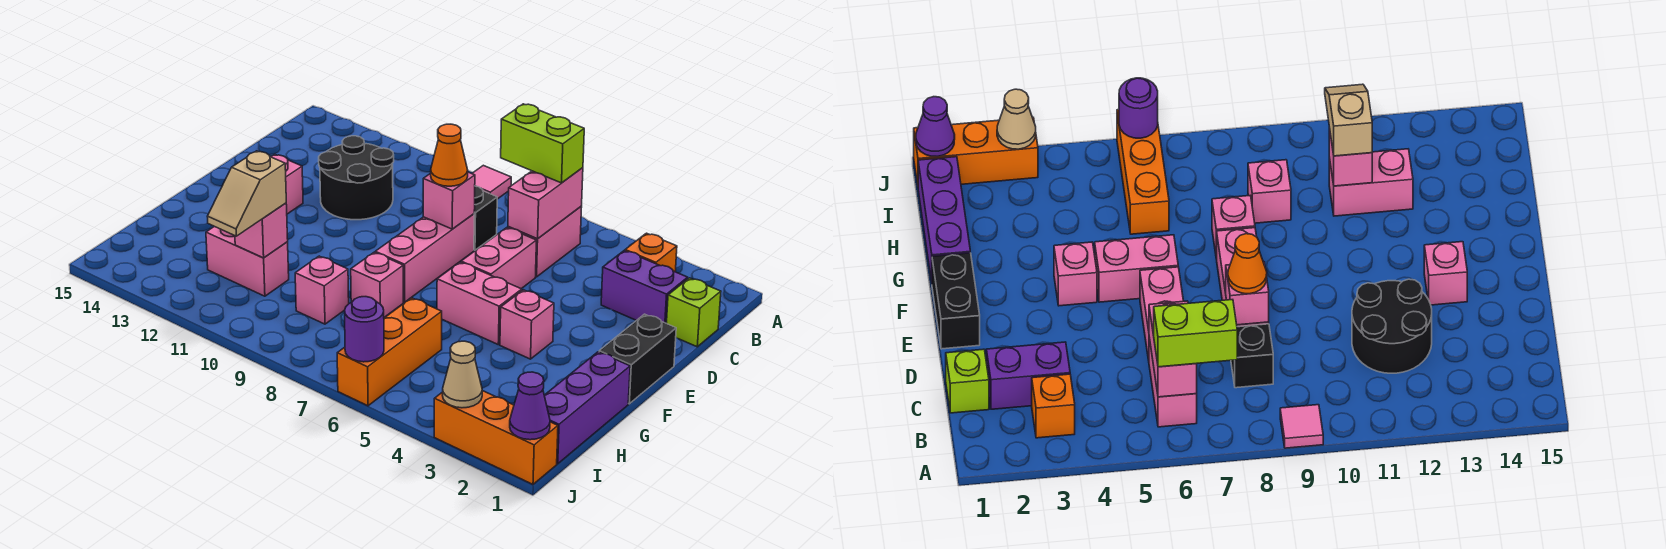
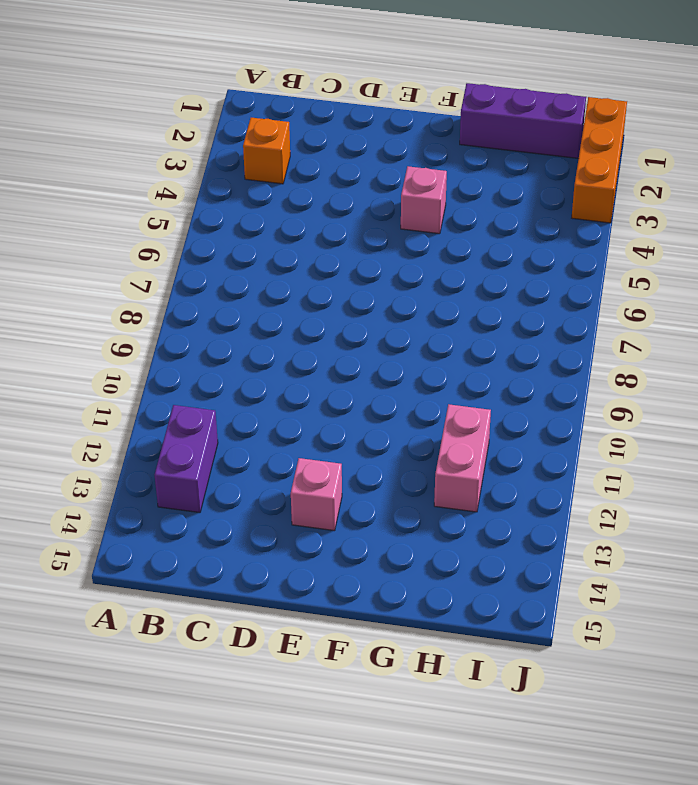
purple 1x2 brick [155,405,218,513] -> purple 1x2 brick moved to [601,251,688,323]
none -> pink 1x1 tile [472,165,511,199]
none -> pink 1x2 brick [508,207,582,277]
none -> lime 1x1 brick [667,278,721,347]

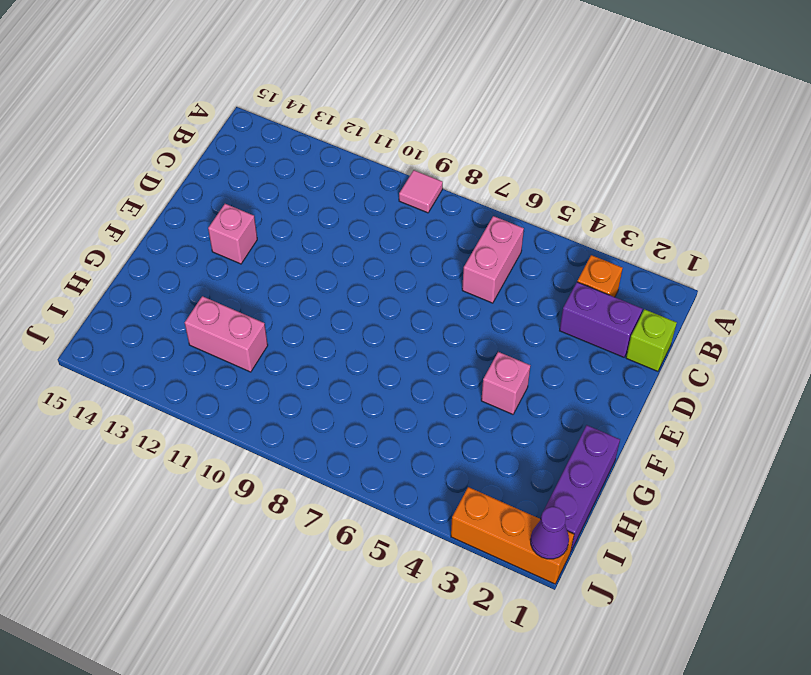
none -> black 1x1 brick [474,186,497,250]
none -> black 2x2 round brick [319,136,394,220]
none -> pink 1x2 brick [461,228,536,289]

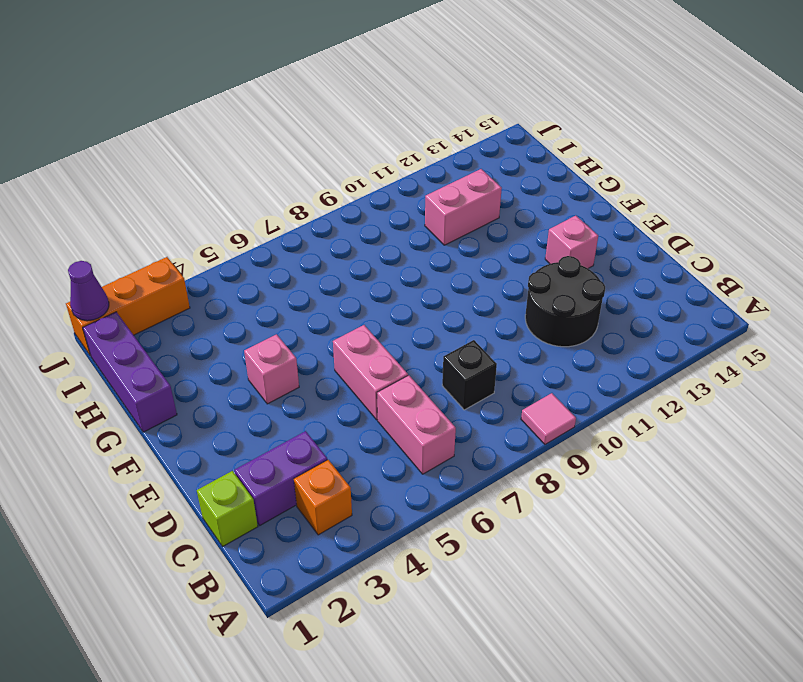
none -> pink 1x3 brick [375,214,474,302]
none -> black 1x2 brick [599,314,676,404]
none -> pink 1x2 brick [437,262,522,345]

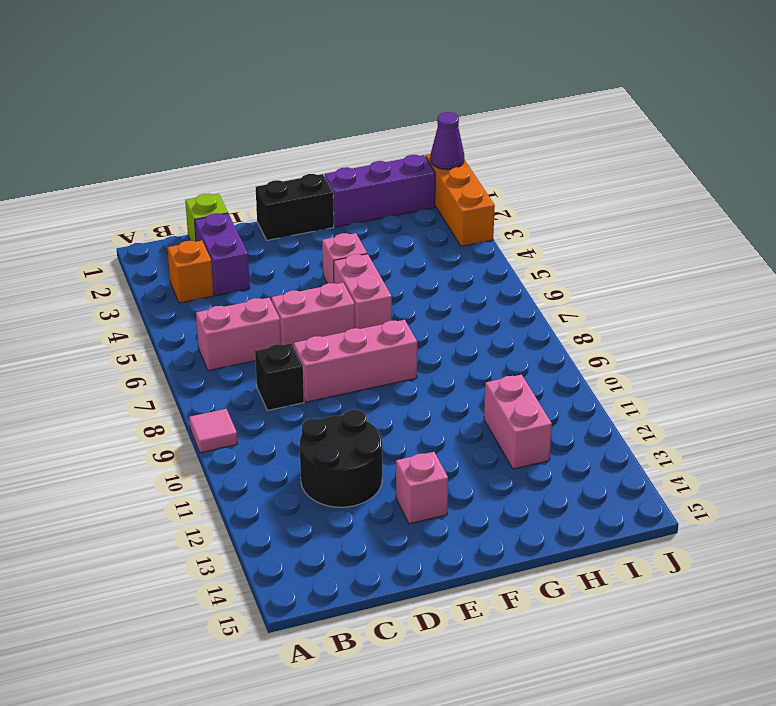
none -> pink 1x1 brick [351,252,403,317]
none -> orange 1x3 brick [337,298,442,406]
none -> pink 1x1 brick [295,256,349,324]

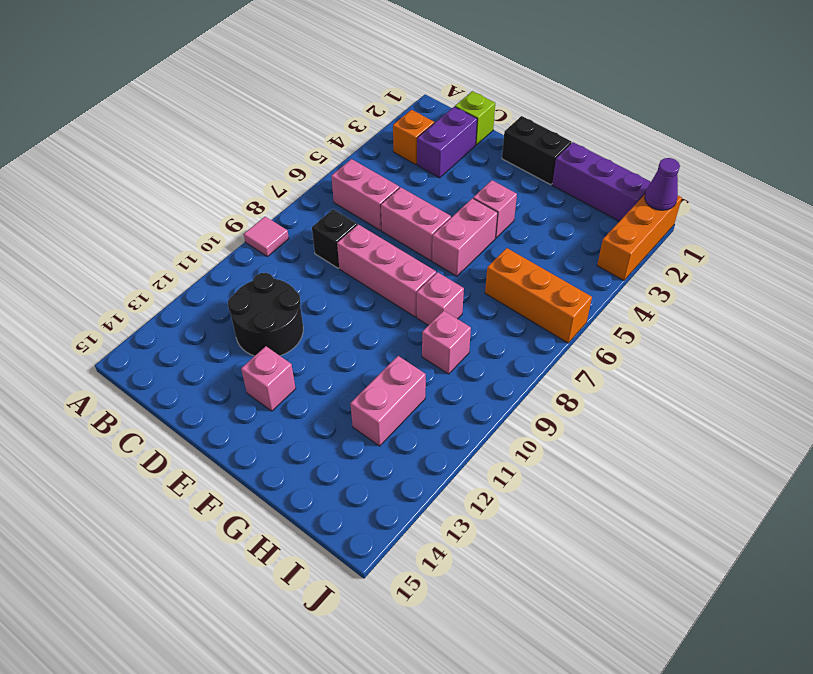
none -> pink 1x2 brick [508,168,583,239]
none -> pink 1x1 brick [423,172,475,229]
none -> pink 1x1 brick [235,203,288,258]

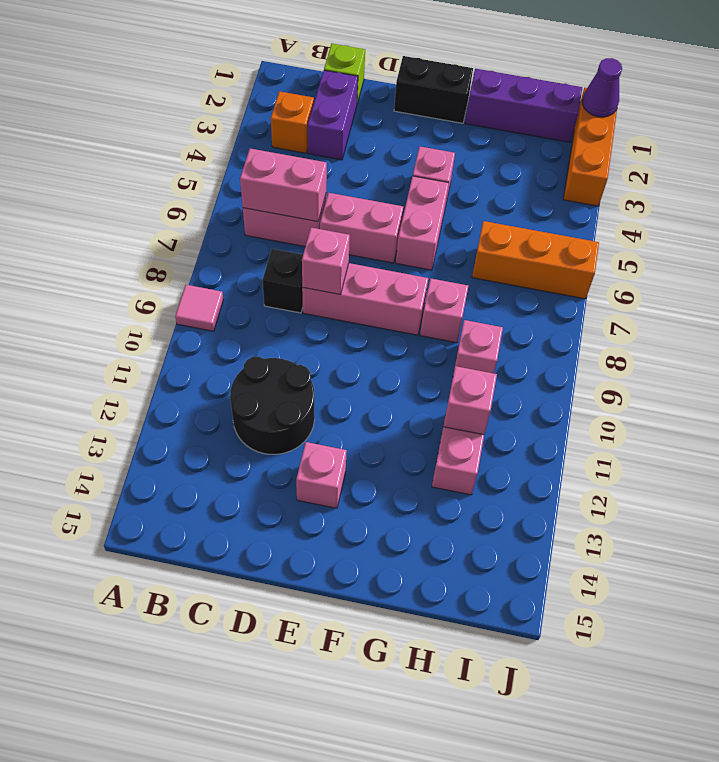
none -> tan 1x1 cone [443,341,482,408]
none -> purple 1x1 round brick [345,297,384,362]
none -> lime 1x2 brick [501,104,584,183]

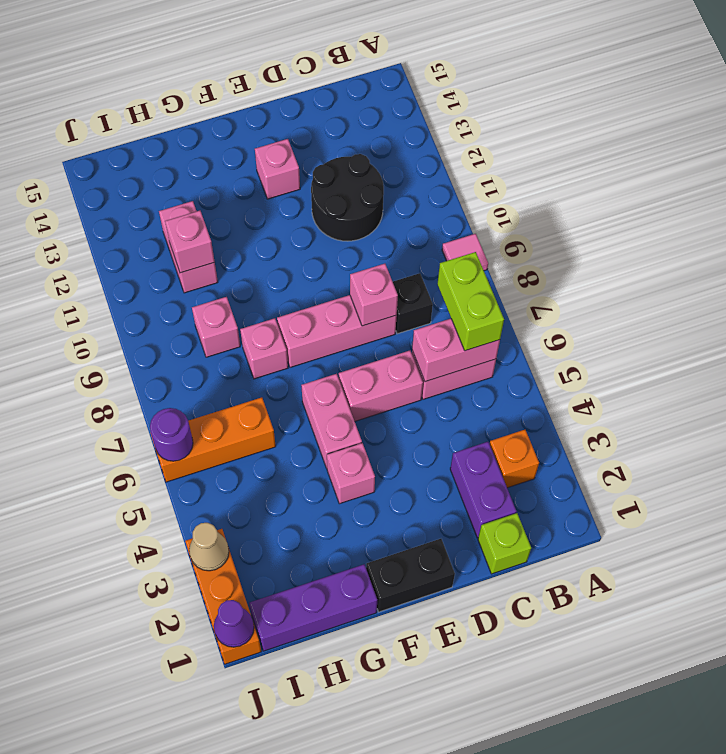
none -> orange 1x1 cone [431,124,468,186]
none -> tan 1x2 slope [207,151,286,236]

